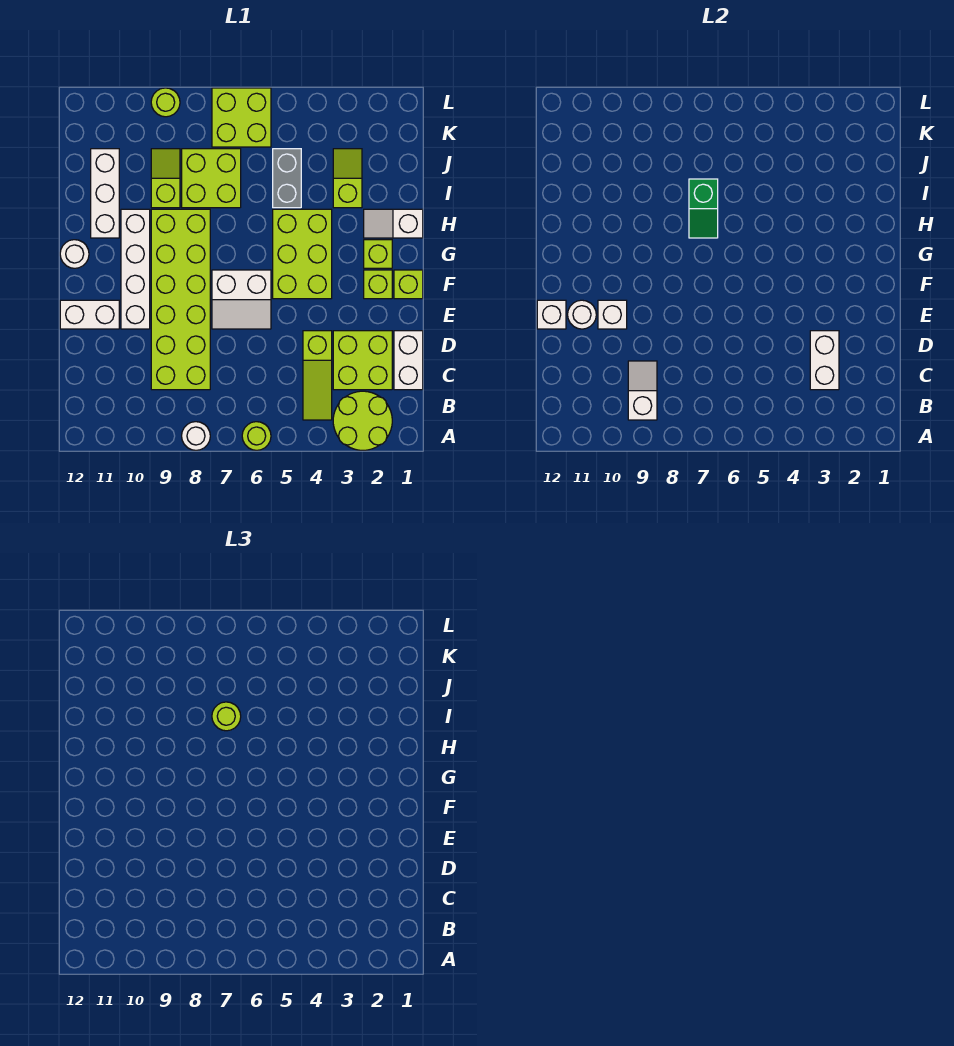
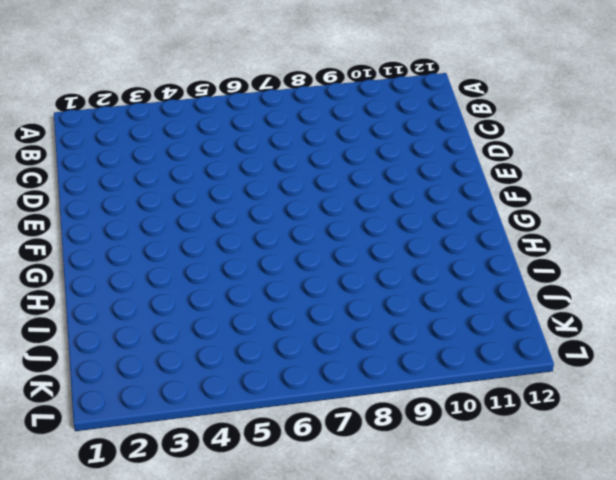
none -> lime 2x2 round brick [333,391,392,450]
none -> lime 1x1 round brick [242,422,271,450]
none -> white 1x1 round brick [182,422,210,450]
none -> lime 1x3 slope [303,331,332,420]

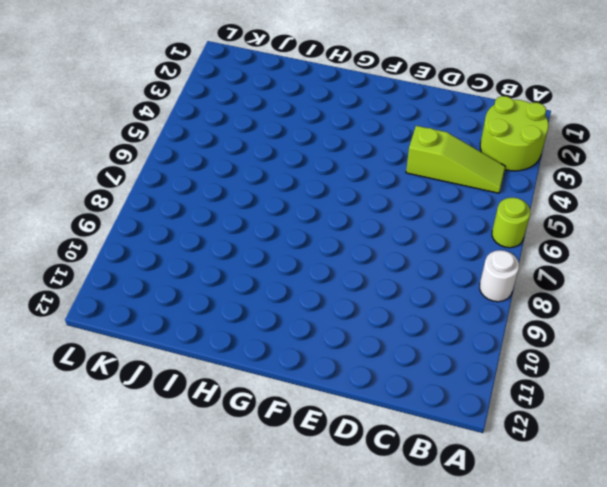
none -> white 1x2 brick [394,331,423,390]
none -> lime 2x2 brick [333,331,392,390]
none -> lime 2x6 brick [151,209,210,390]
none -> white 2x2 slope [212,270,271,329]

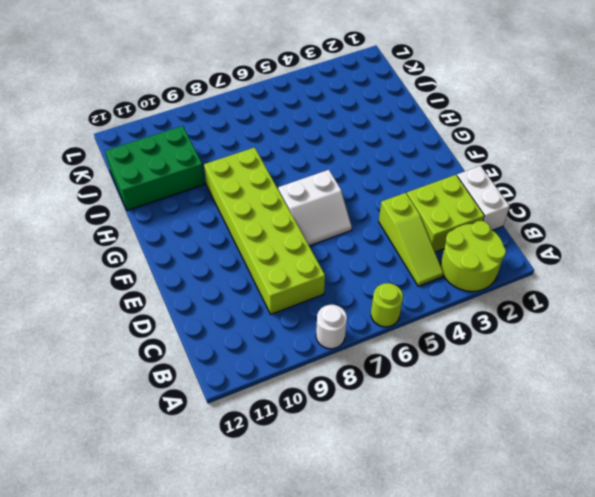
green 2x3 brick [105,126,204,211] -> white 1x3 brick [91,149,119,238]
none -> white 1x4 brick [121,209,150,329]
none -> white 1x2 brick [60,300,119,329]
none -> lime 1x1 brick [394,270,423,299]
none -> lime 1x1 brick [364,270,392,299]

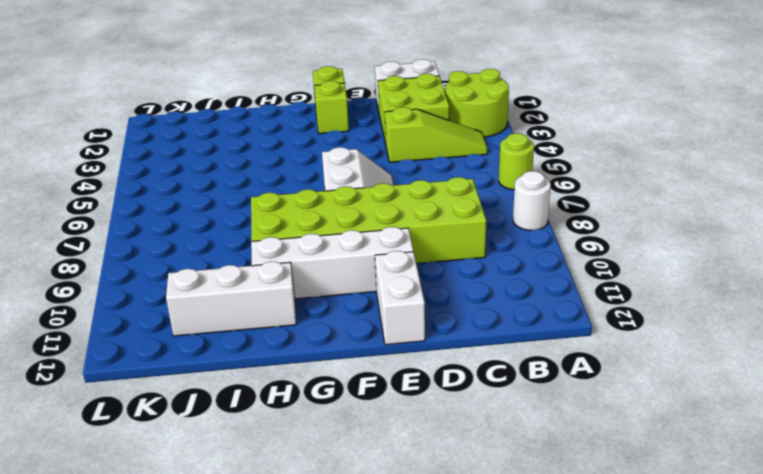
none -> lime 2x3 brick [273,209,332,299]
none -> lime 1x1 brick [364,240,392,268]
none -> white 1x1 round brick [60,240,89,268]
none -> white 1x2 slope [364,209,423,238]

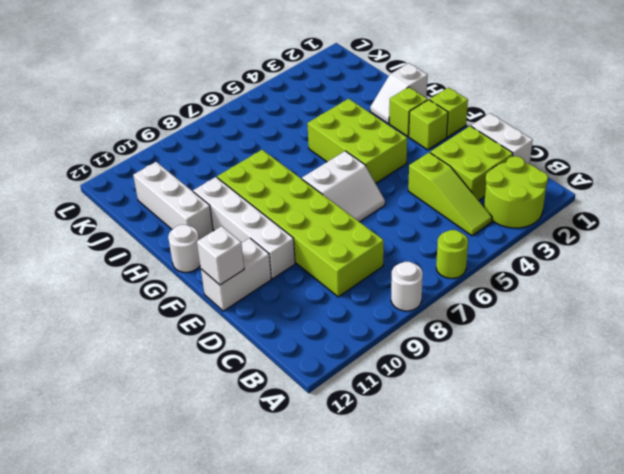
none -> lime 1x2 slope [333,149,362,208]
none -> grey 1x2 brick [273,149,301,208]
none -> lime 2x2 brick [182,149,241,208]
none -> lime 1x2 slope [151,149,180,208]

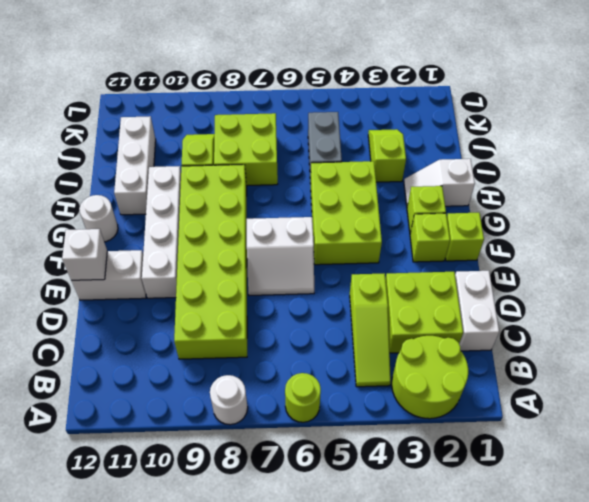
none -> lime 2x2 brick [212,88,271,147]
none -> lime 1x1 round brick [151,88,180,117]
none -> white 1x2 slope [628,361,657,420]
none -> white 1x2 brick [810,331,839,390]

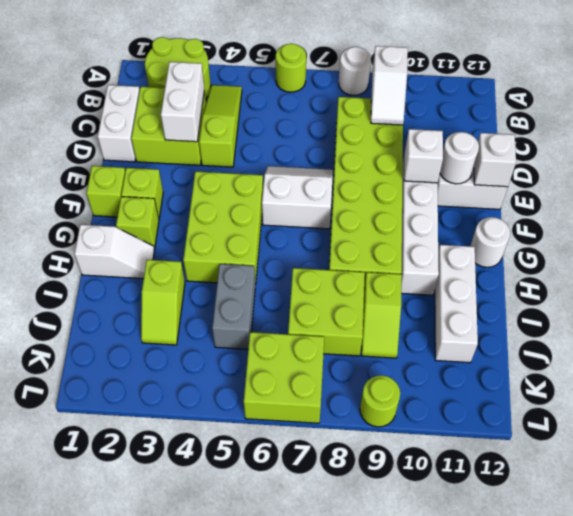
none -> green 1x2 slope [689,179,718,238]
none -> lime 1x1 round brick [212,702,241,731]

